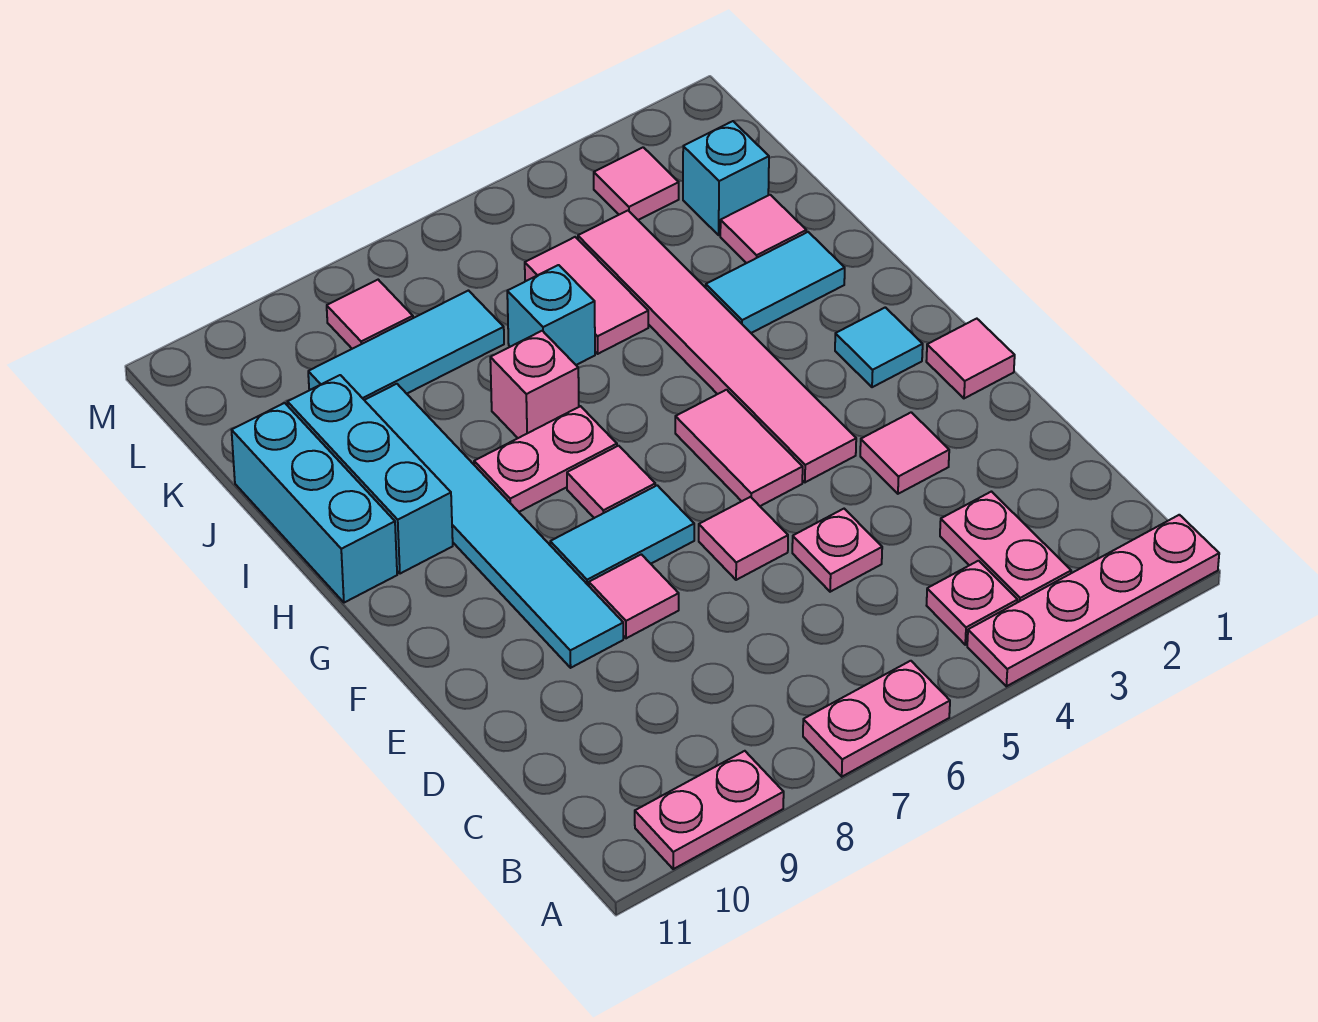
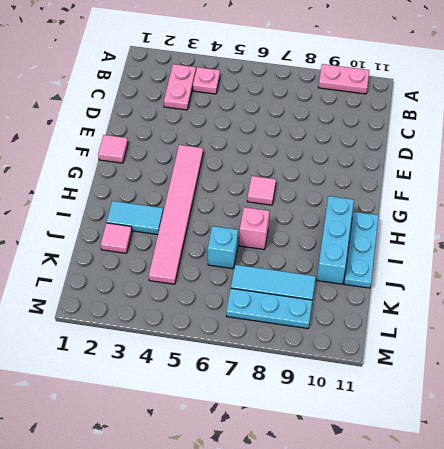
cyan 1x3 plate [344,212,379,288] -> cyan 1x3 brick [232,403,397,603]
cyan 1x3 plate [226,288,312,329] -> pink 1x1 tile [327,280,413,349]
none -> pink 1x4 plate [967,515,1219,686]
none -> pink 1x2 plate [803,661,950,777]
none -> pink 1x1 plate [792,509,882,592]

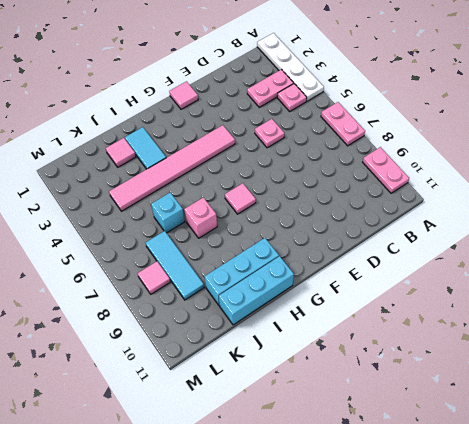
white 1x4 plate [257,33,324,101] -> pink 1x4 plate [967,515,1219,686]
none -> pink 1x1 tile [860,412,949,494]
none -> pink 1x1 tile [699,497,788,580]
none -> pink 1x1 tile [589,554,679,638]

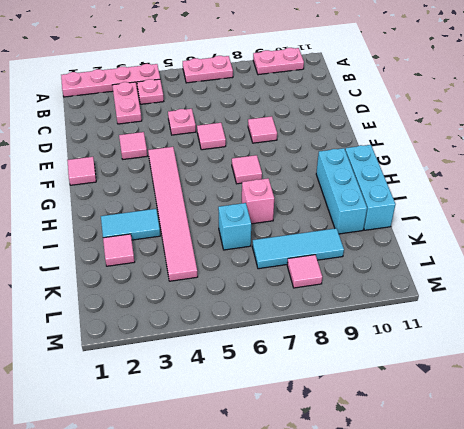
none -> cyan 1x6 tile [365,384,623,668]
none -> pink 1x2 tile [675,390,803,506]
none -> cyan 1x2 tile [550,485,694,586]

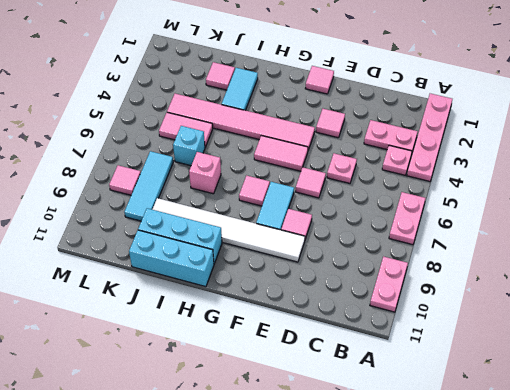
white 1x6 tile [152,198,305,262] -> cyan 1x6 tile [365,384,623,668]
none -> cyan 1x1 tile [835,307,923,387]
none -> pink 1x2 plate [474,406,617,512]
none -> cyan 1x1 brick [683,121,769,235]

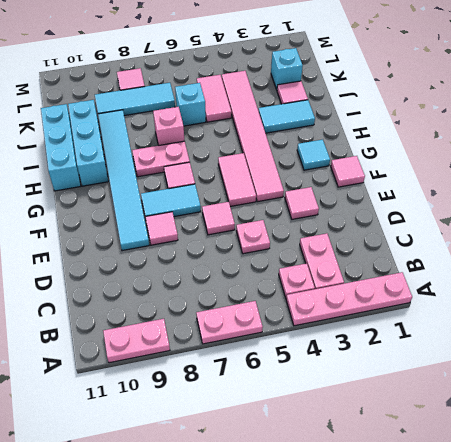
none -> pink 1x1 tile [594,147,679,220]

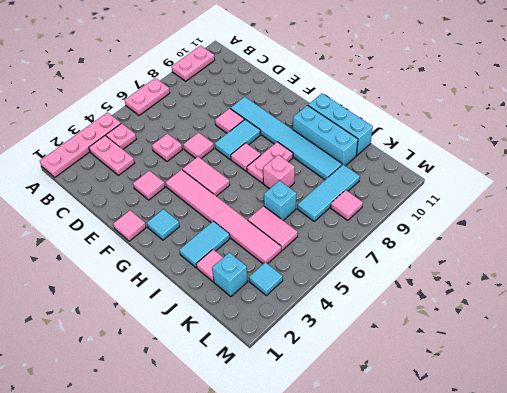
cyan 1x1 tile [249,262,283,295] -> pink 1x1 tile [594,147,679,220]

